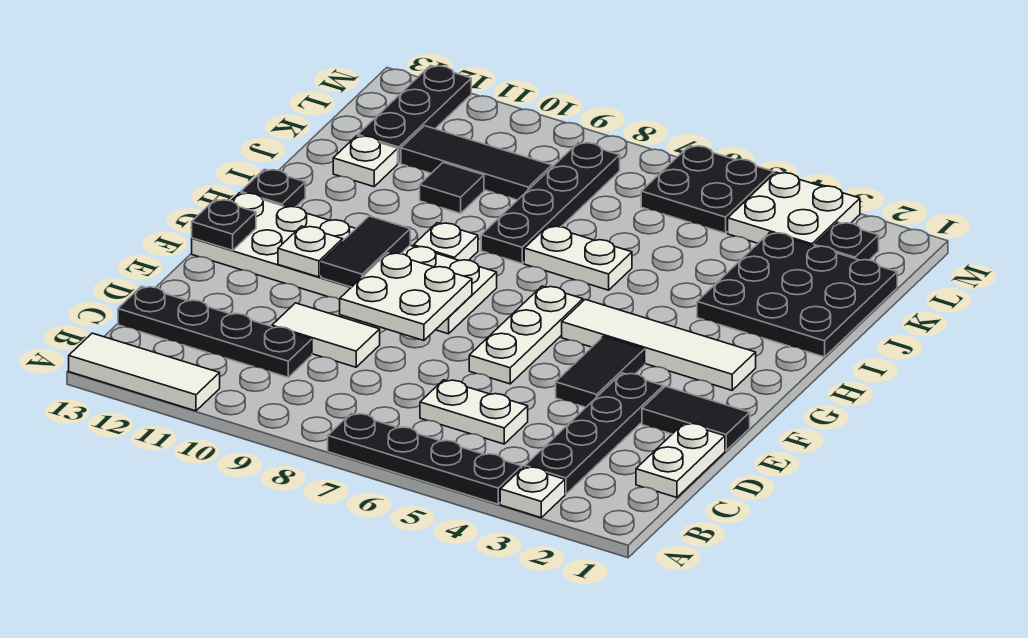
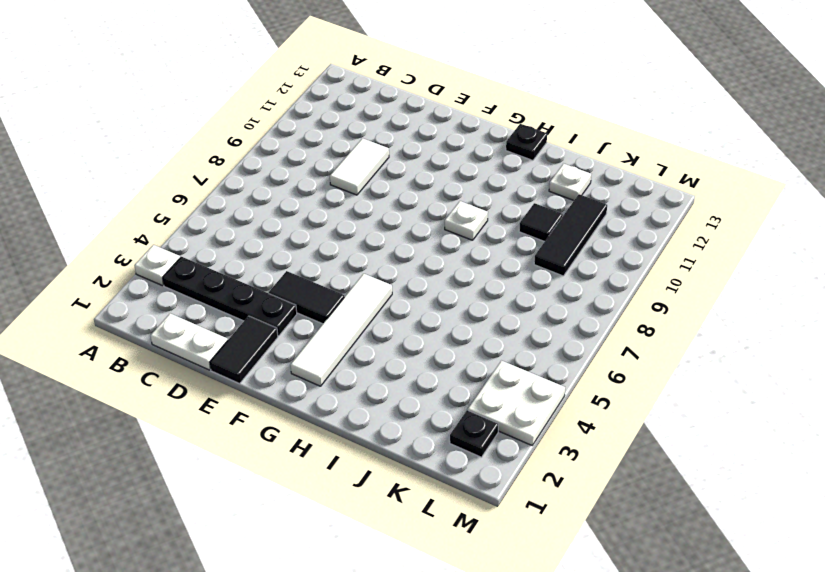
none -> black 1x4 plate [328,413,522,504]
none -> white 1x3 tile [69,333,220,411]
none -> white 1x2 plate [420,380,528,444]

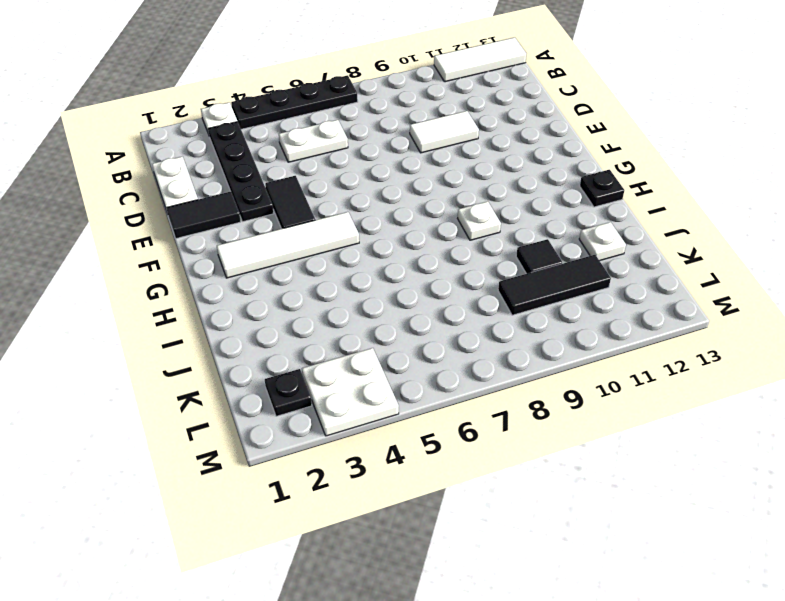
none -> black 1x4 plate [118,286,312,377]
none -> white 1x3 plate [469,286,583,384]
none -> white 2x6 plate [192,193,497,334]

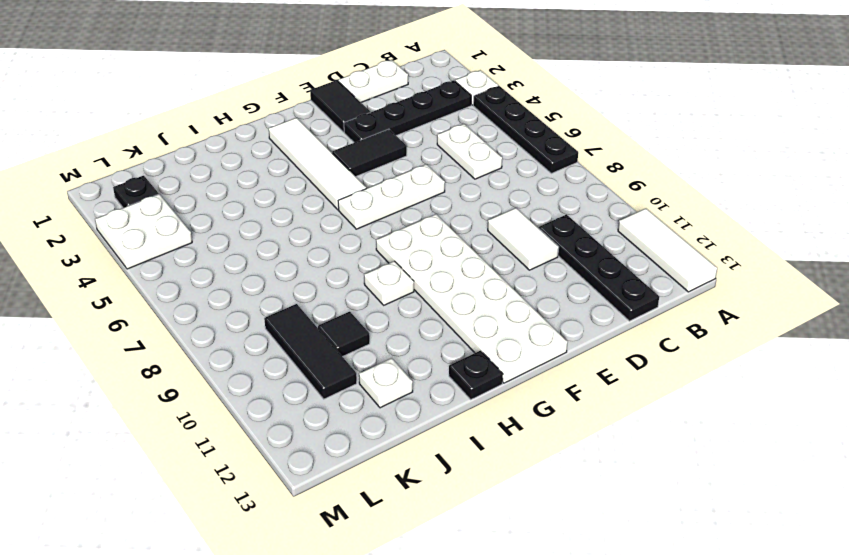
none -> black 3x3 plate [697,233,897,357]
none -> white 1x2 plate [524,226,632,290]
none -> black 1x4 plate [481,142,620,263]

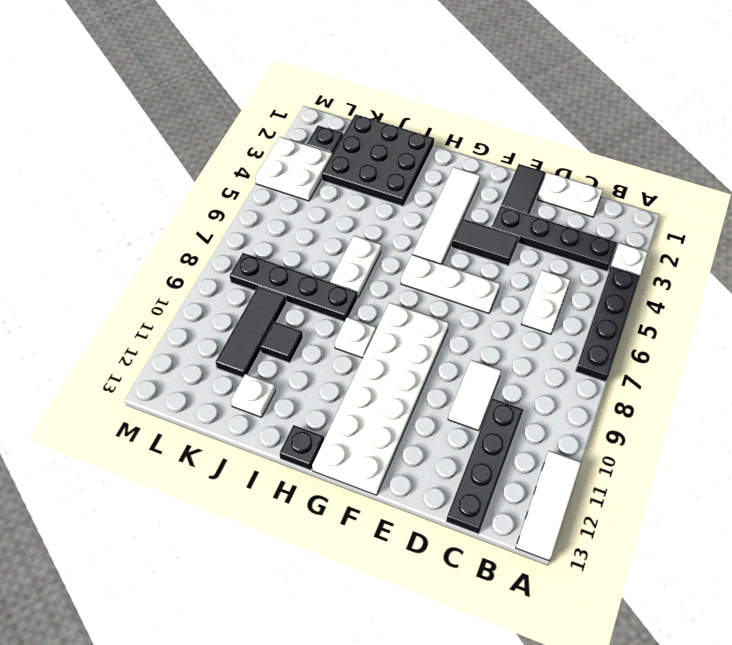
none -> black 1x3 plate [358,66,471,163]
none -> black 2x2 plate [641,146,774,233]
none -> white 2x2 plate [340,253,472,341]

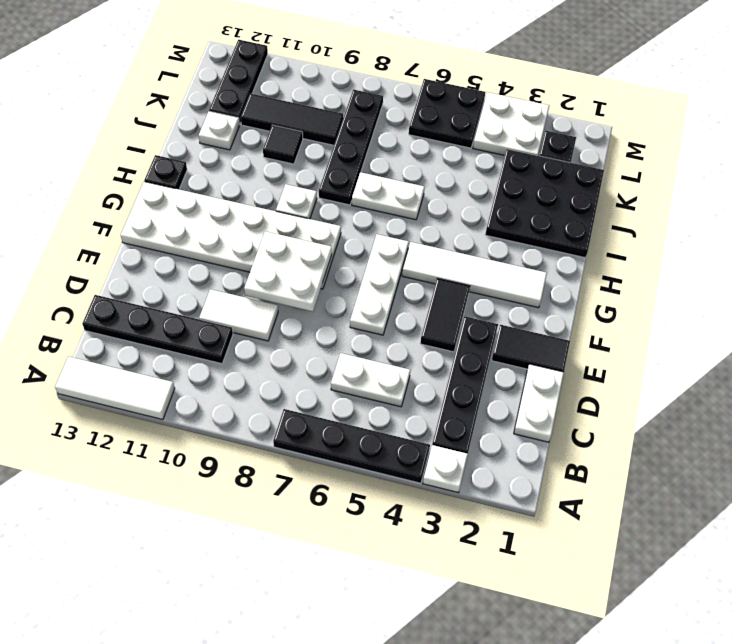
none -> black 1x2 tile [321,216,410,287]
none -> white 1x1 plate [278,226,343,277]
none -> black 1x1 plate [192,199,256,250]

